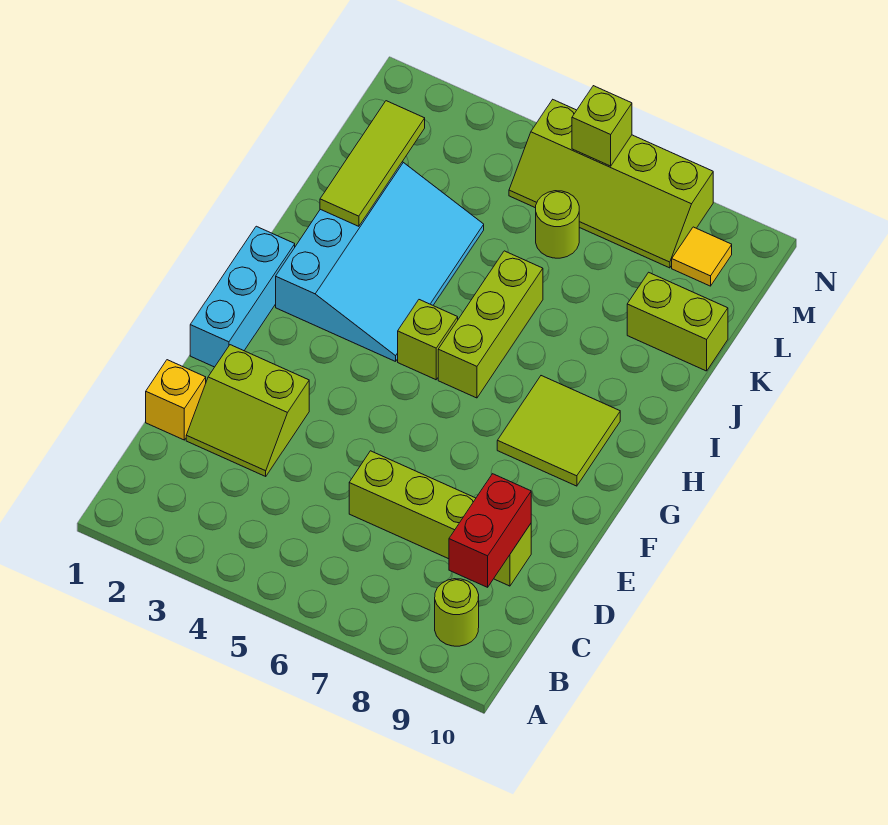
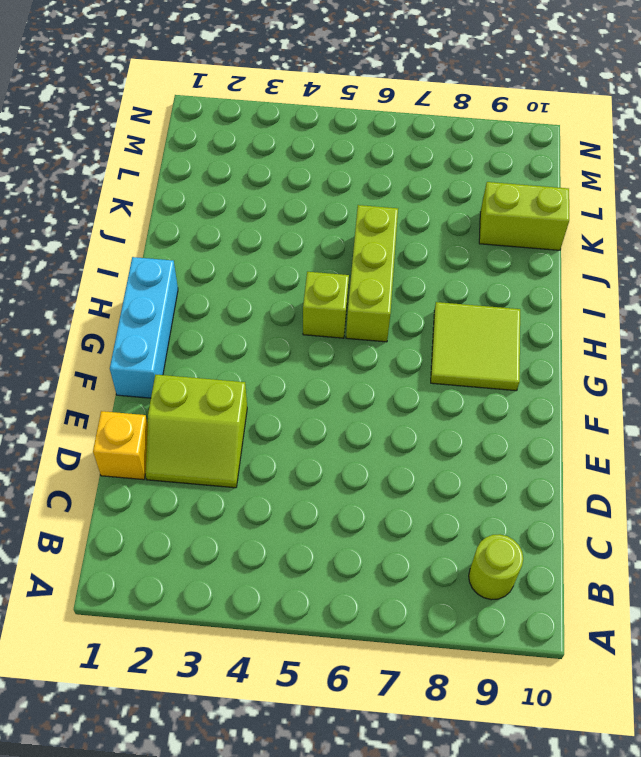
none -> lime 1x4 brick [349,451,531,586]
none -> cyan 3x4 slope [276,162,484,361]
none -> lime 1x1 round brick [536,191,579,258]

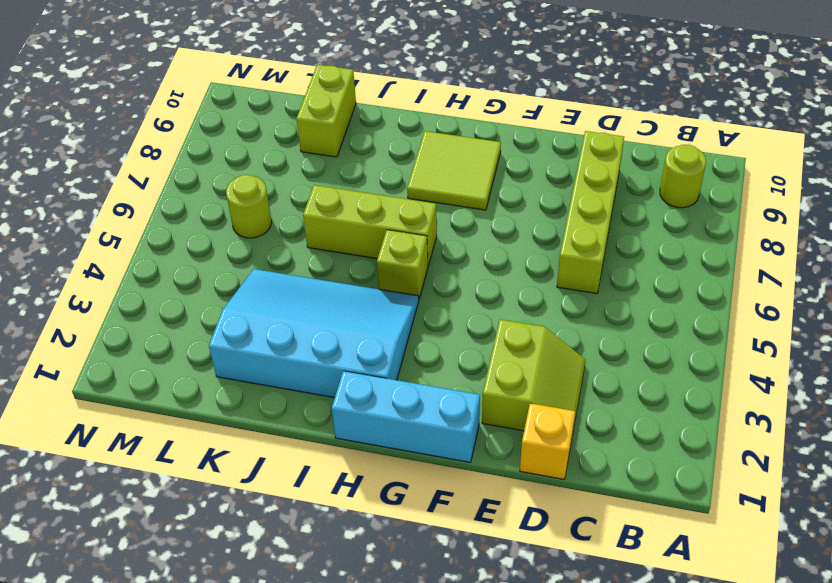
none -> lime 2x4 slope [509,100,713,268]
none -> yellow 1x1 tile [672,227,732,286]
none -> red 1x2 brick [449,474,531,587]

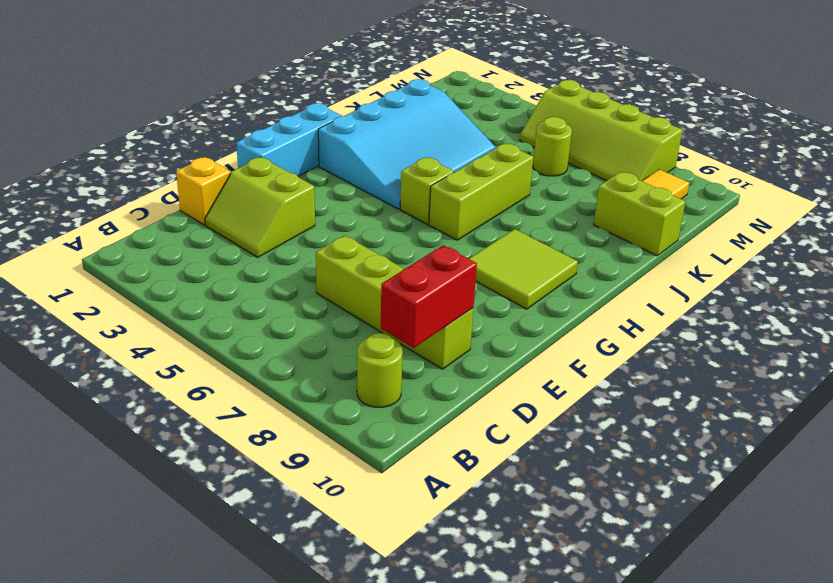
none -> lime 1x3 tile [320,101,425,226]
none -> lime 1x1 brick [572,86,632,166]

